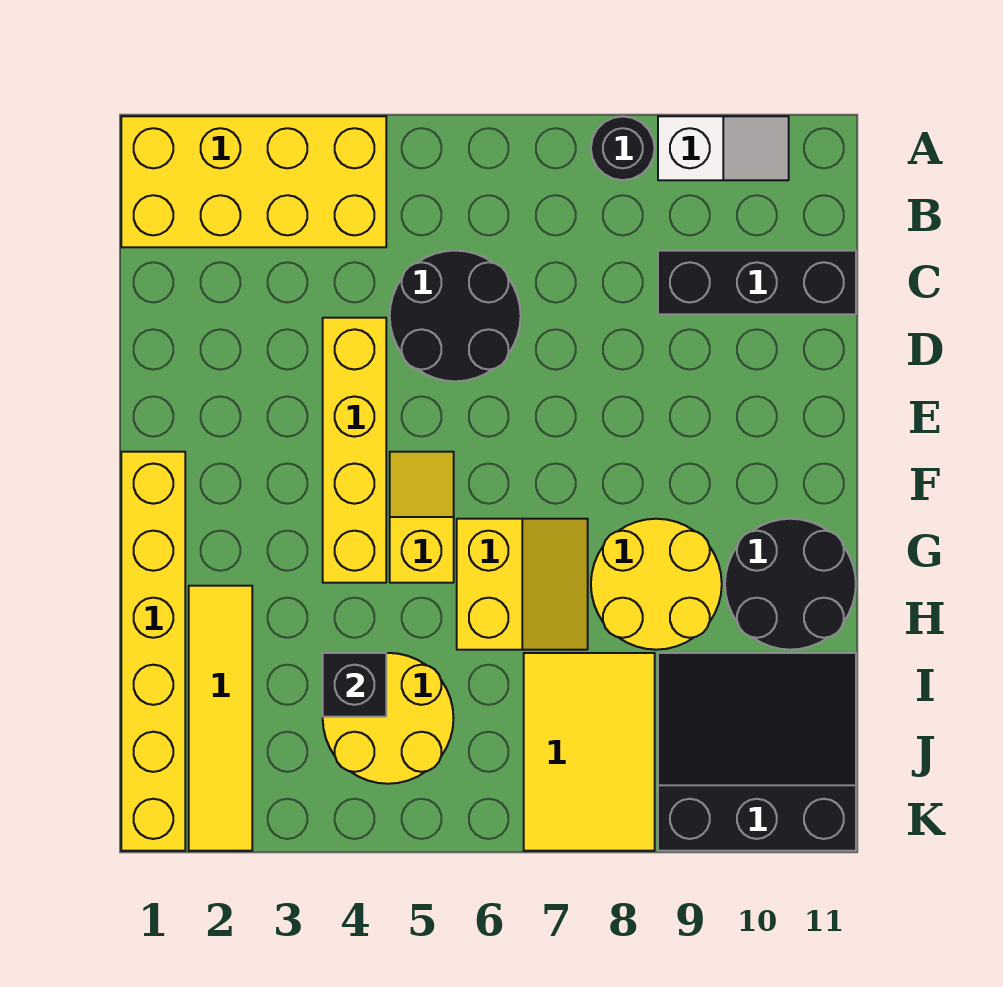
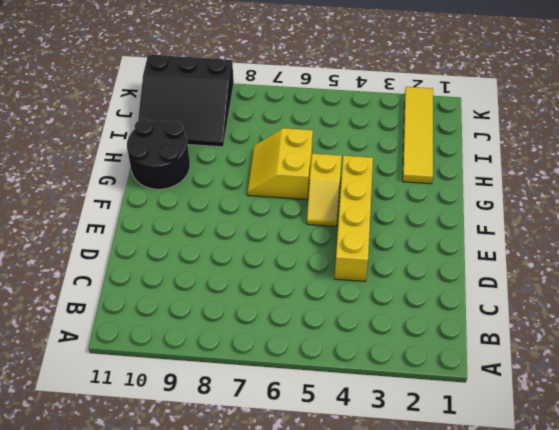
none -> yellow 2x4 brick [121,116,386,247]
none -> black 1x1 round brick [591,116,655,180]
none -> white 1x2 slope [658,116,789,180]

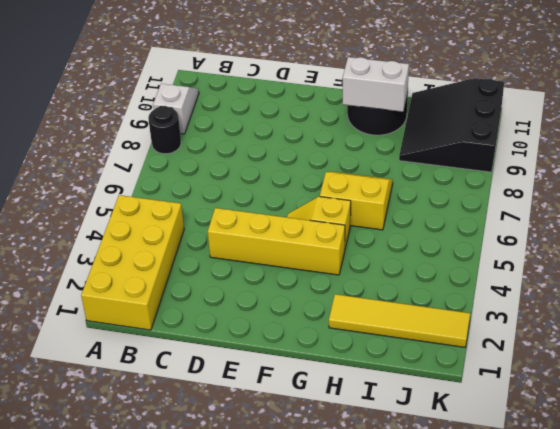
white 1x2 brick [343,57,409,112] -> none
none -> black 2x2 round brick [390,251,521,381]
none -> black 1x3 brick [658,251,856,314]
none -> yellow 1x6 brick [121,452,185,851]

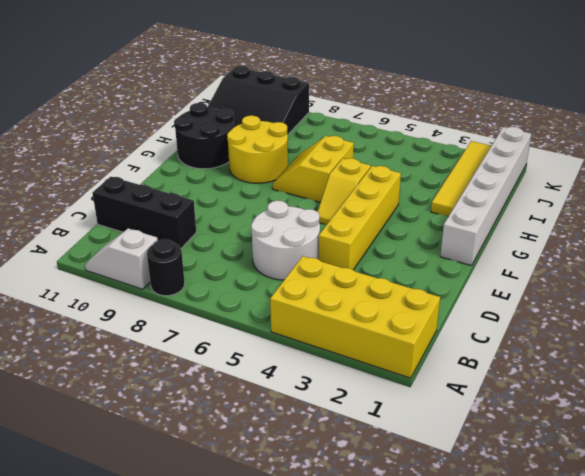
white 2x2 round brick [251,201,320,280] -> black 2x2 round brick [390,251,521,381]
white 1x6 brick [440,127,531,266] -> yellow 1x6 brick [121,452,185,851]
none -> yellow 2x2 round brick [323,653,454,784]
none -> yellow 2x3 tile [524,653,655,851]
none -> black 1x1 brick [323,653,386,717]

